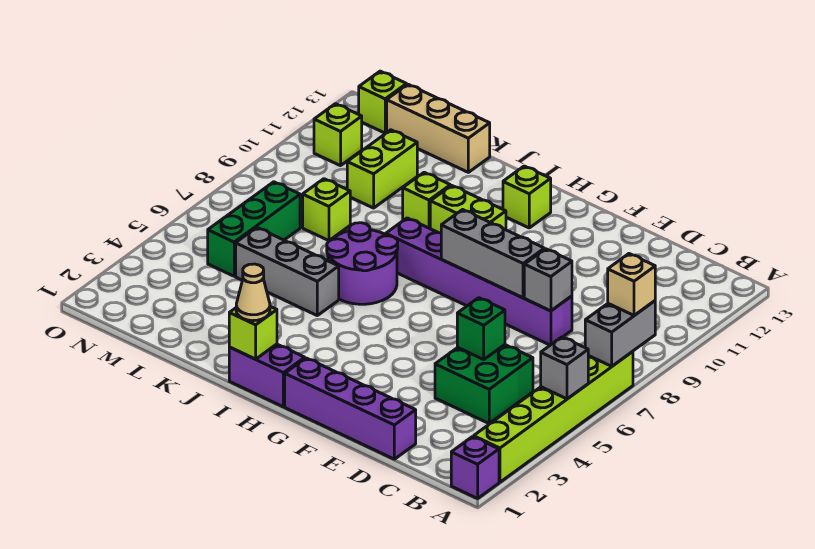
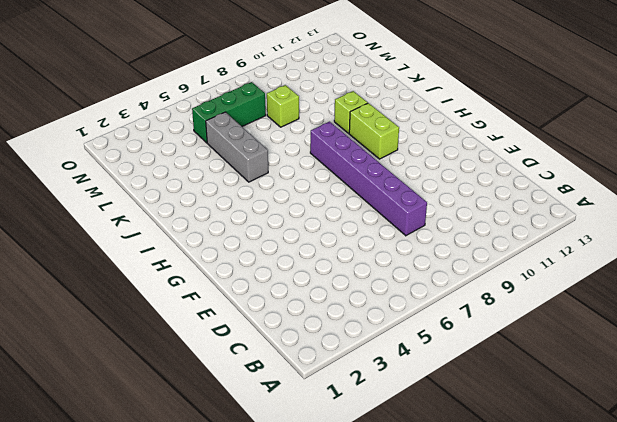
none -> purple 1x1 brick [451,437,499,498]
none -> lime 1x6 brick [474,352,633,482]
none -> green 2x2 brick [435,345,533,423]

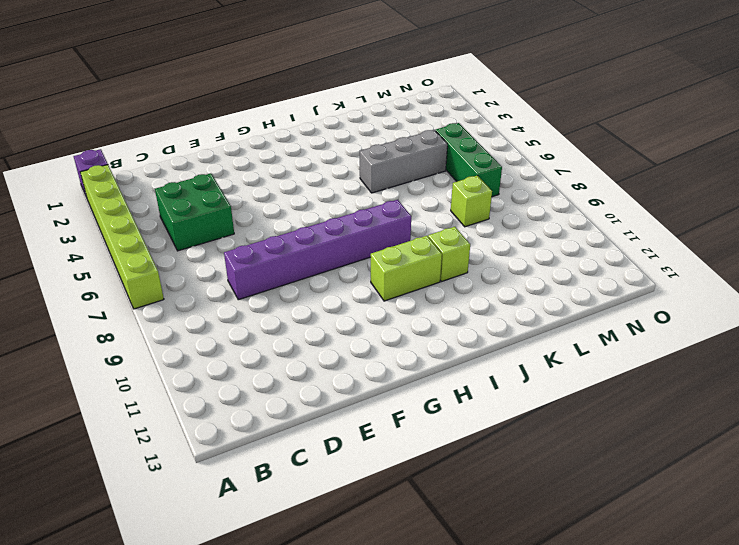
none -> purple 1x4 brick [285,358,416,459]
none -> purple 1x2 brick [229,344,305,407]
none -> lime 1x1 brick [503,166,551,228]

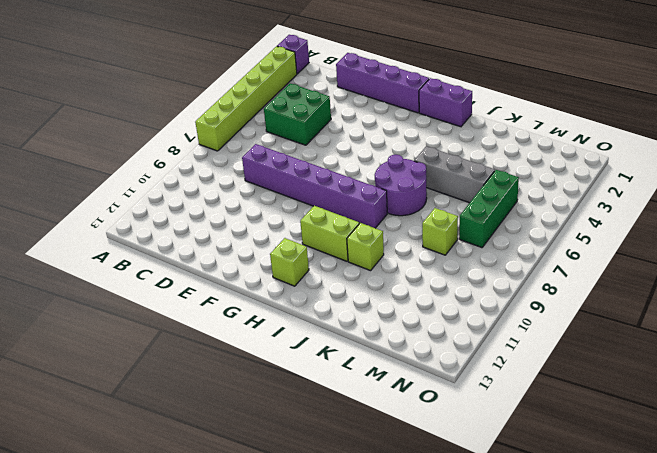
none -> tan 1x3 brick [387,84,490,172]
none -> lime 1x2 brick [347,130,417,208]
none -> lime 1x1 brick [314,104,362,166]

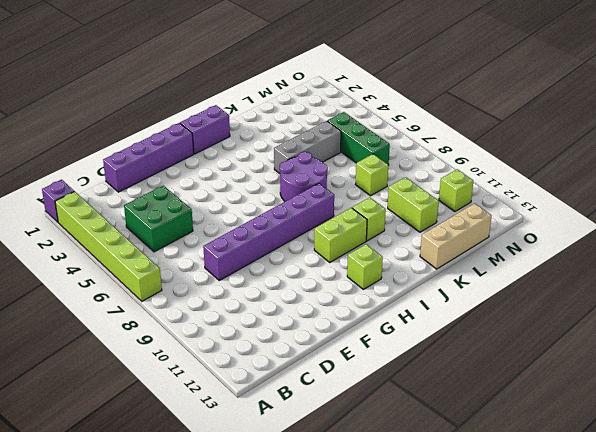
none -> lime 1x1 brick [359,71,407,133]
none -> grey 1x1 brick [541,337,588,399]
none -> grey 1x2 brick [585,301,655,366]

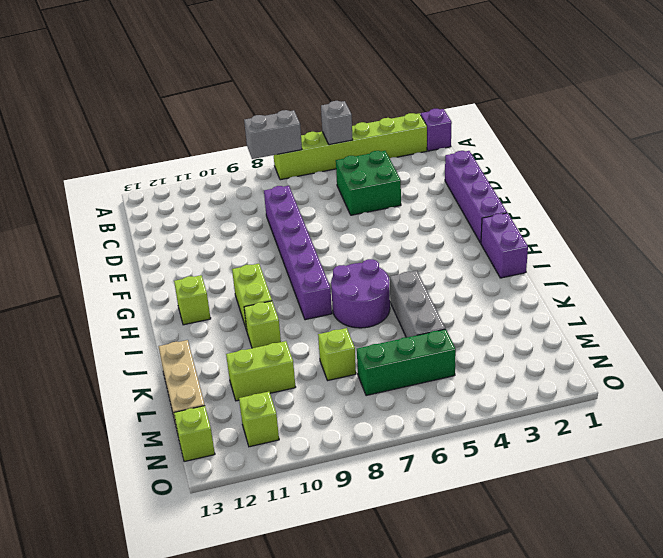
none -> green 1x1 brick [457,298,505,359]
none -> grey 1x1 brick [524,249,572,311]
none -> grey 1x3 brick [441,210,544,298]

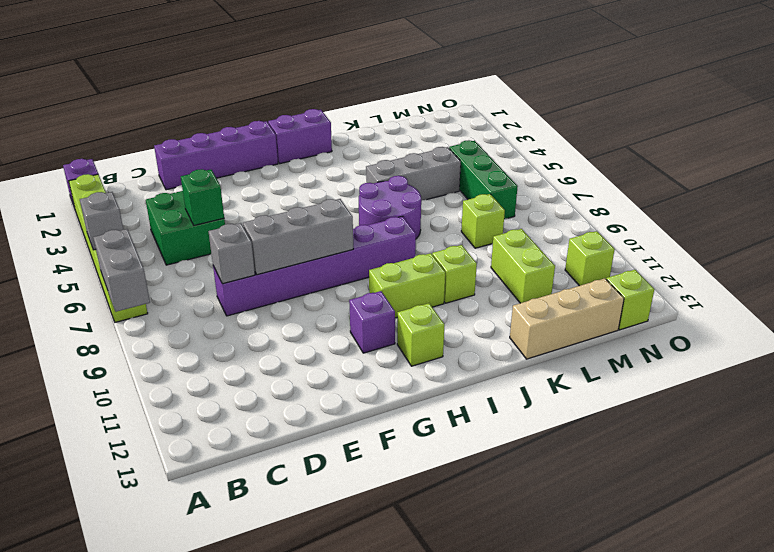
purple 1x1 brick [349,291,395,353] -> none
none -> lime 1x1 brick [229,306,277,359]
none -> tan 1x1 brick [608,254,655,315]
none -> tan 1x1 cone [236,264,270,321]

